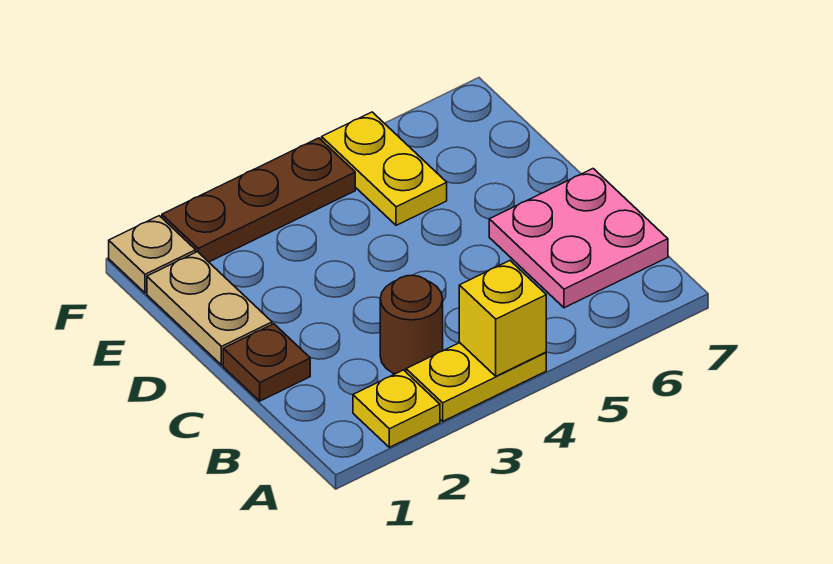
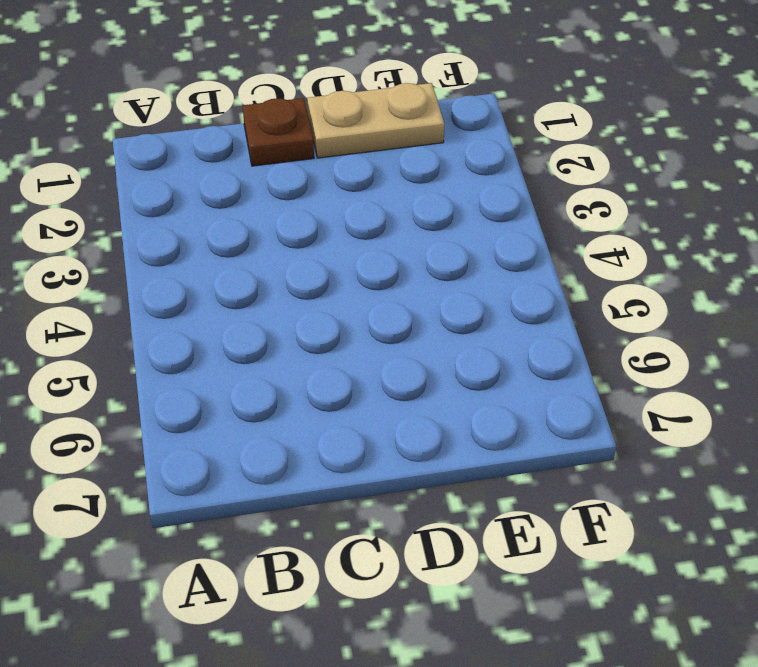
none -> yellow 1x1 plate [353,370,440,447]
none -> yellow 1x2 plate [406,343,546,421]

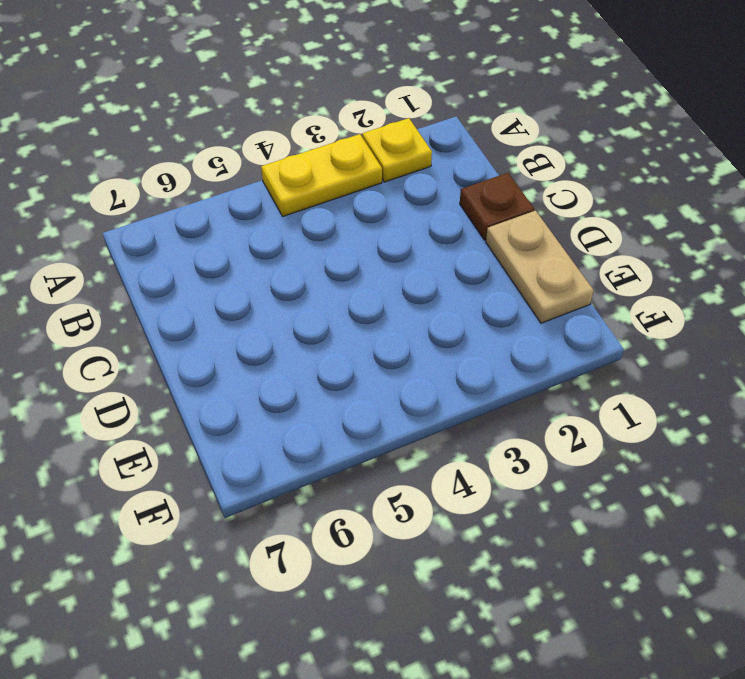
none -> brown 1x1 round brick [380,275,443,374]
none -> pink 2x2 plate [489,169,668,308]

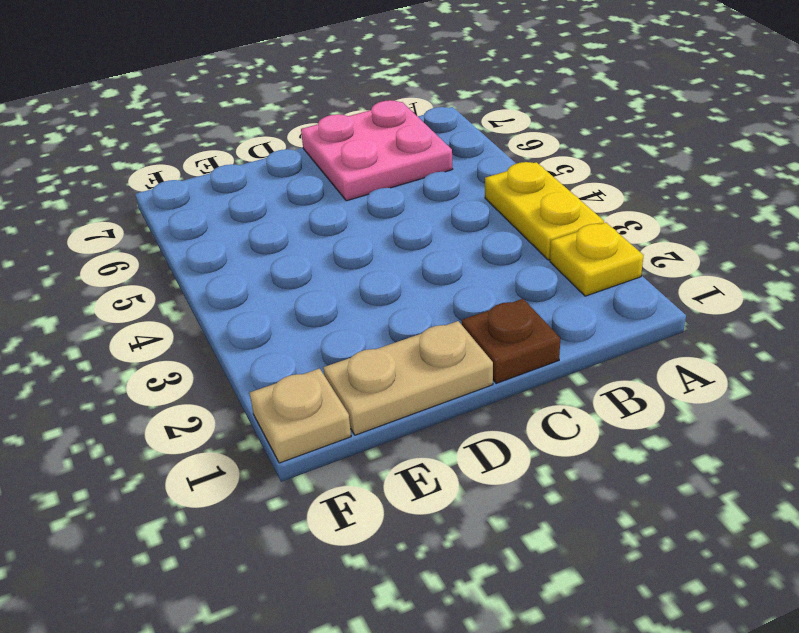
none -> brown 1x1 round brick [380,275,443,374]
none -> yellow 1x2 plate [322,112,447,225]

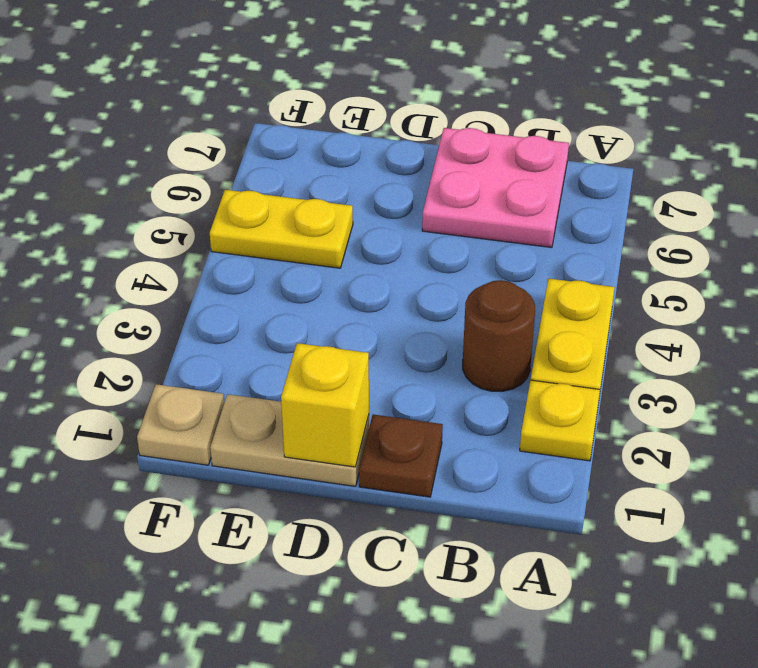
yellow 1x1 brick [281,343,369,467] -> yellow 1x1 brick moved to [459,261,546,376]
none -> brown 1x3 plate [162,138,355,262]

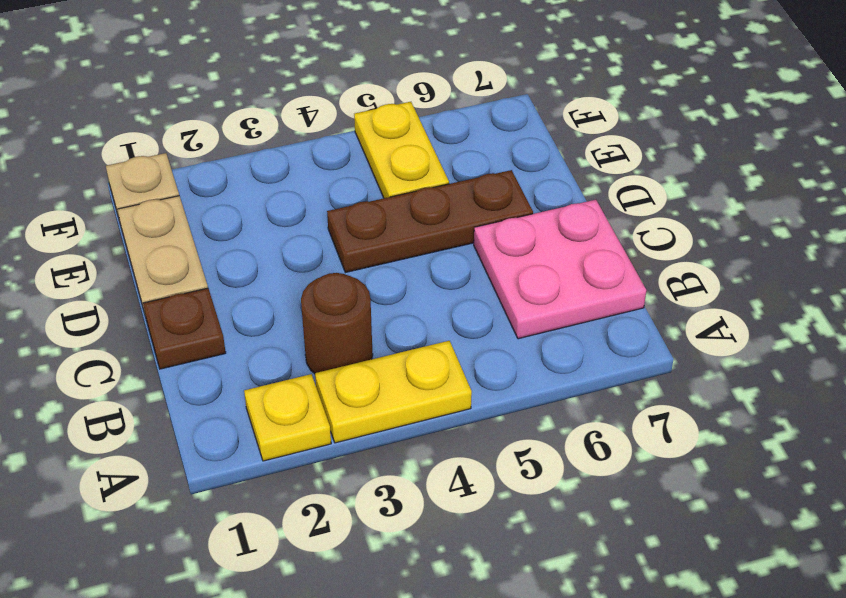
brown 1x3 plate [327,170,533,272] -> brown 1x3 plate moved to [162,138,355,262]
none -> yellow 1x1 brick [459,261,546,376]

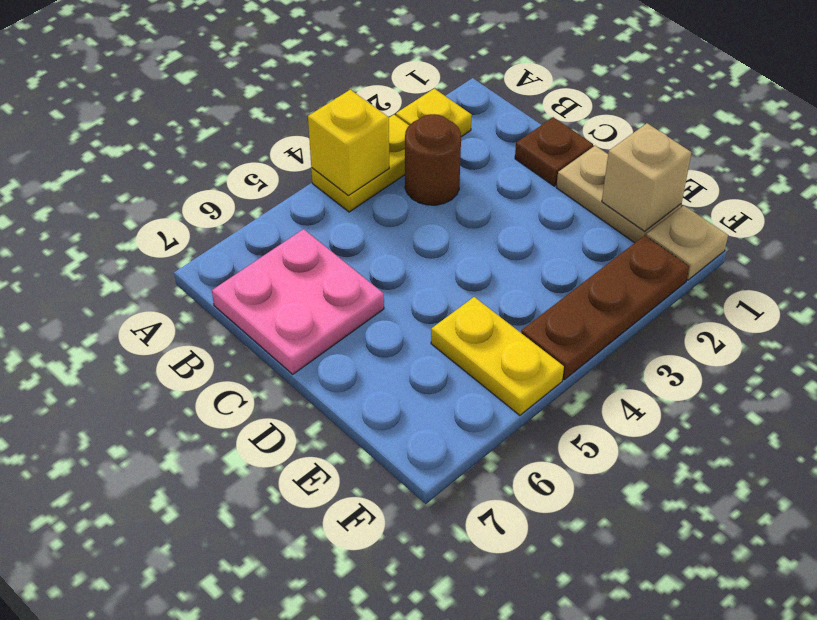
tan 1x1 brick [602,123,691,231] -> none

